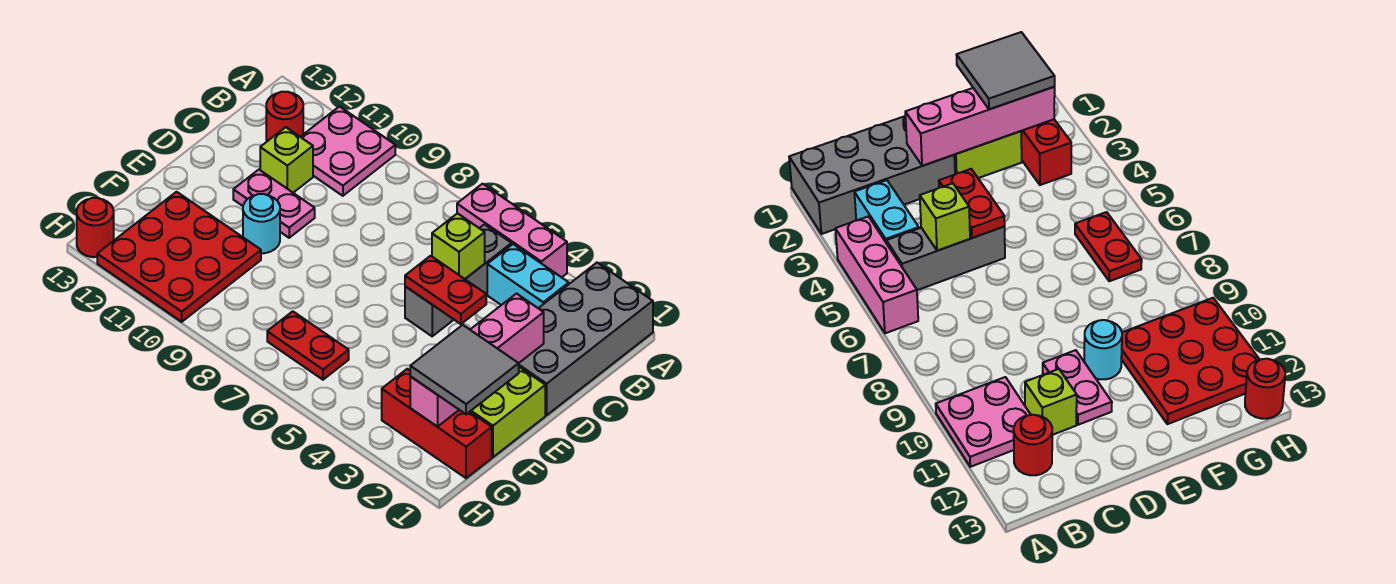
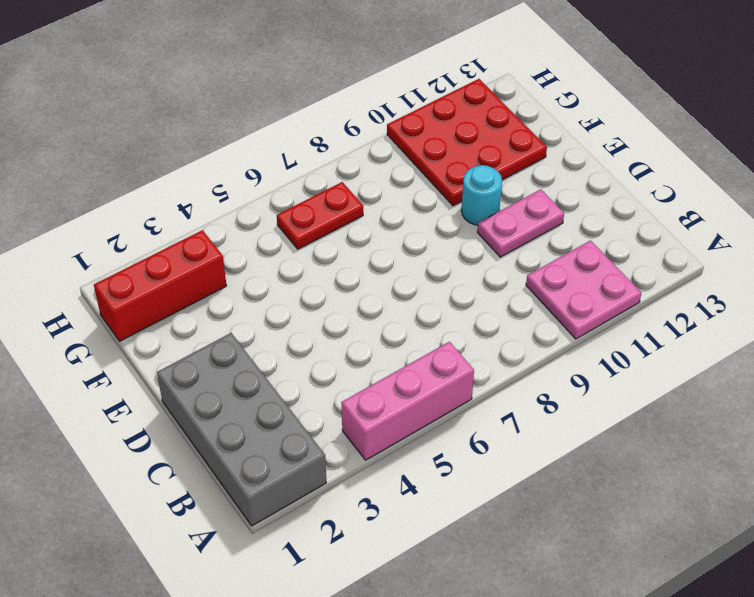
none -> cyan 1x2 brick [487,244,569,308]
none -> grey 1x3 brick [405,224,512,336]
none -> red 1x1 round brick [266,92,303,141]

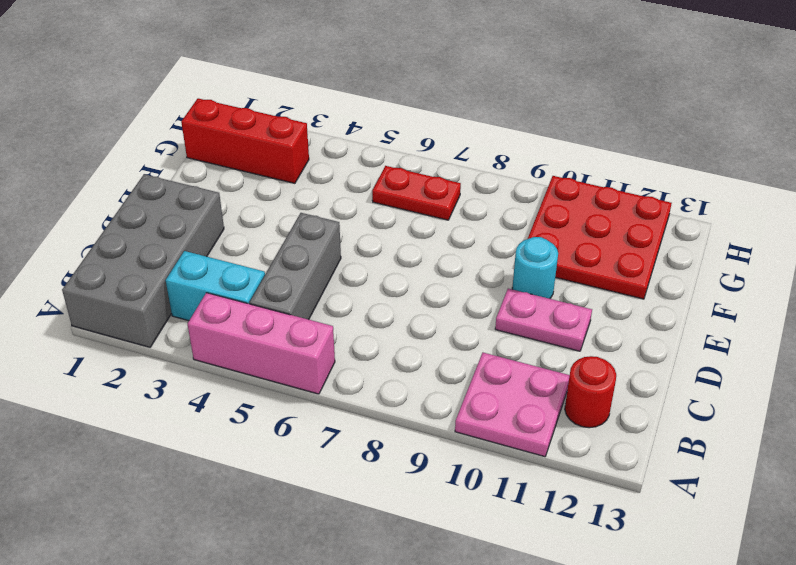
none -> lime 1x1 brick [260,127,313,193]
none -> lime 2x2 brick [470,367,545,457]
none -> red 1x1 round brick [77,198,114,257]

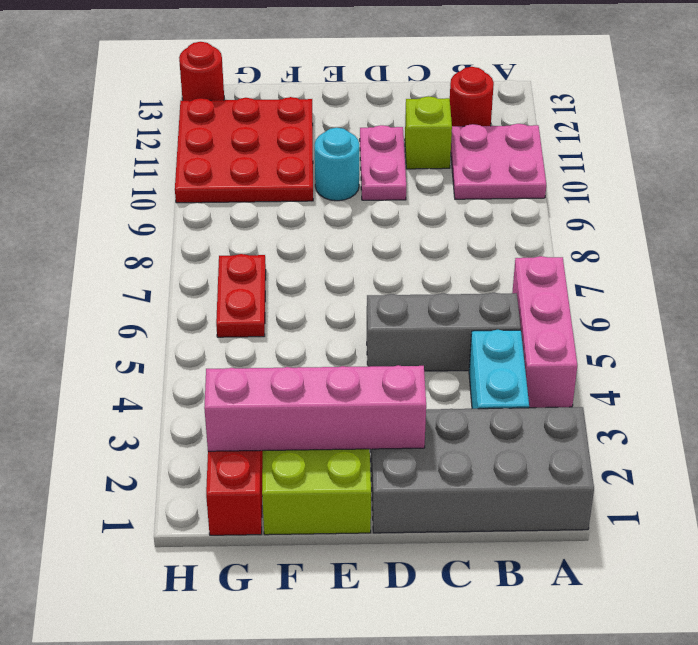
none -> lime 1x1 brick [432,213,485,279]
none -> red 1x2 plate [405,256,486,324]
none -> grey 2x2 tile [410,325,519,414]

